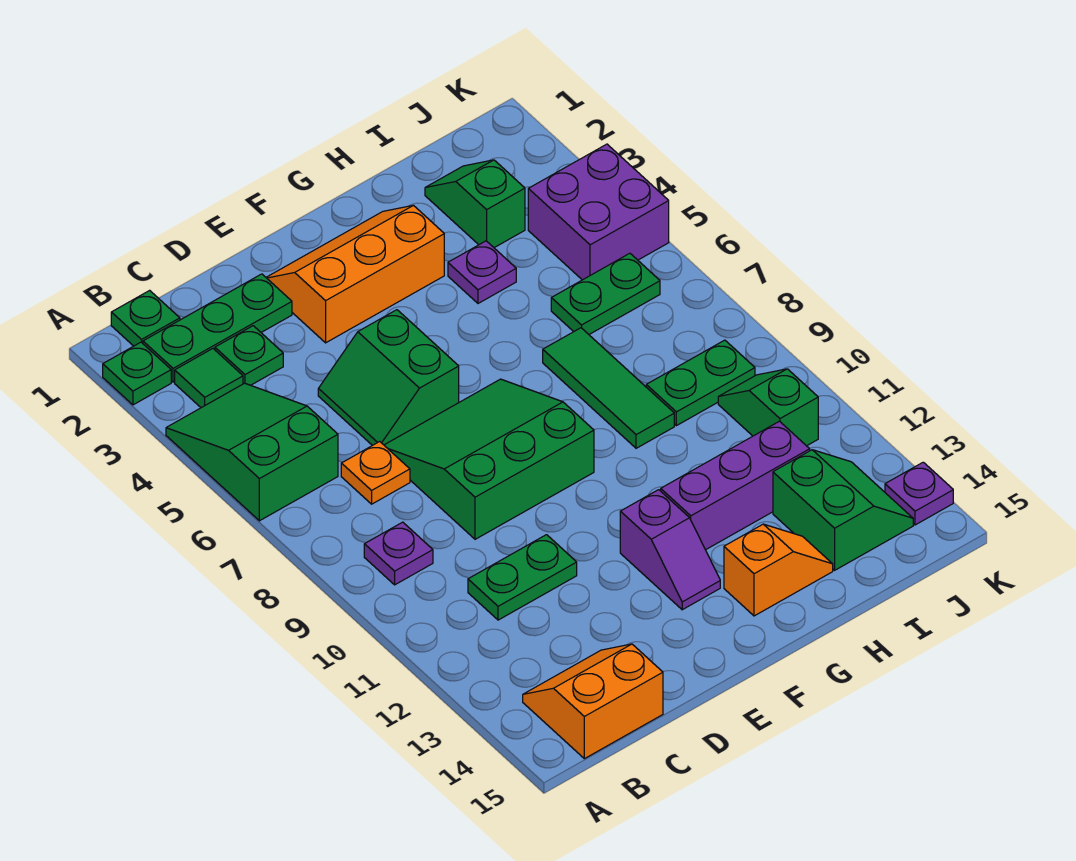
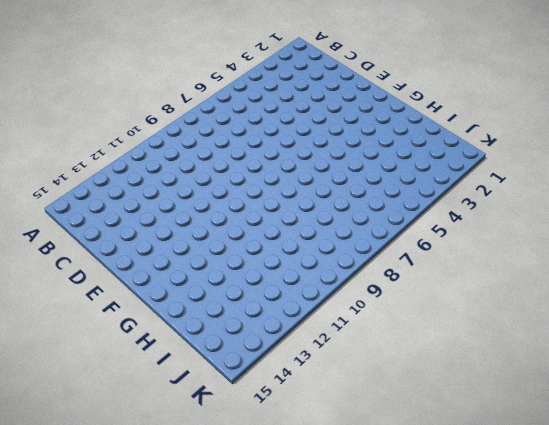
none -> green 1x1 plate [103,342,171,405]
none -> green 2x3 slope [166,383,338,521]
none -> green 1x1 plate [111,290,180,346]

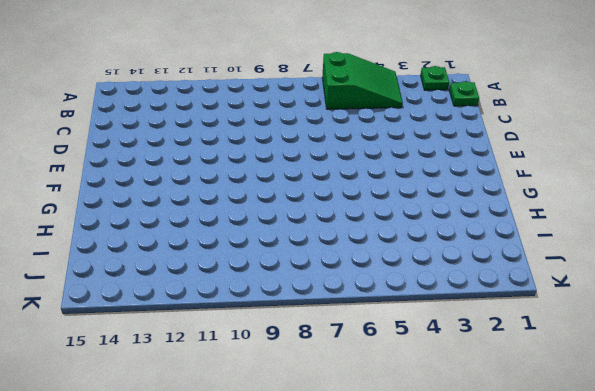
none -> green 1x3 plate [143,274,292,382]
none -> green 1x1 tile [175,349,243,408]
none -> purple 1x1 plate [364,522,433,585]

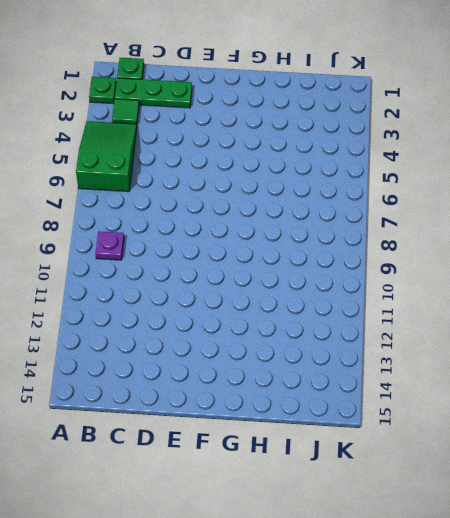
none -> orange 2x2 slope [523,644,663,759]
none -> green 1x1 plate [215,326,283,385]
none -> orange 1x1 plate [341,442,410,504]

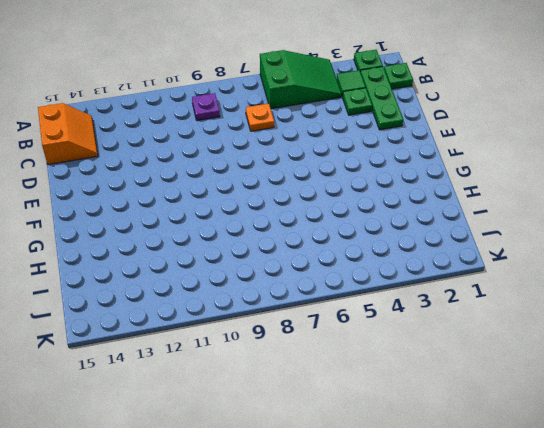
none -> green 1x2 plate [468,535,577,620]
none -> green 2x2 slope [318,310,459,446]
none -> green 3x3 slope [384,379,594,539]

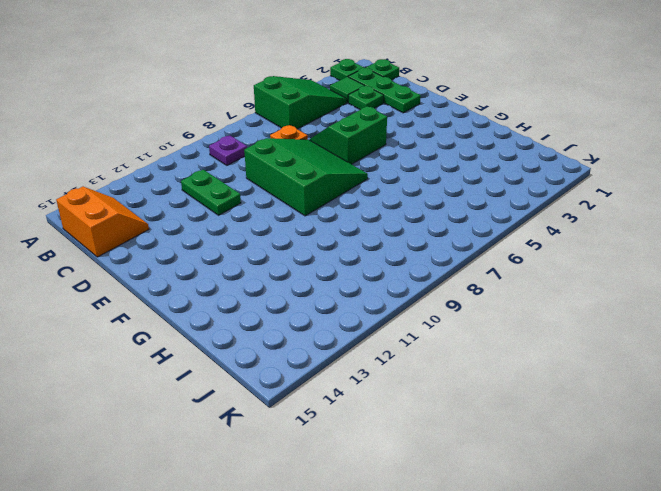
none -> orange 2x3 slope [266,205,444,343]
none -> purple 1x2 slope [620,490,720,610]
none -> purple 1x3 brick [661,421,810,550]

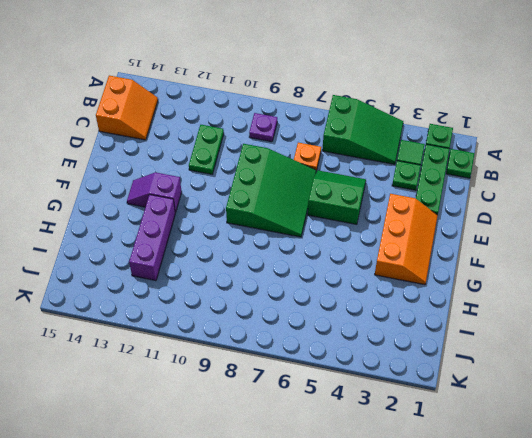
none -> orange 1x2 slope [724,524,833,616]
none -> purple 1x1 plate [448,241,516,303]
none -> green 1x3 tile [543,328,674,448]

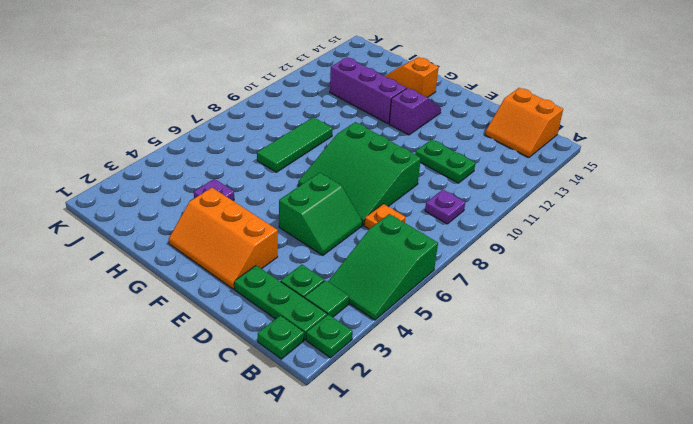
none -> green 1x2 slope [425,160,525,248]
none -> green 1x2 plate [551,253,660,334]
none -> green 1x2 plate [646,340,755,426]

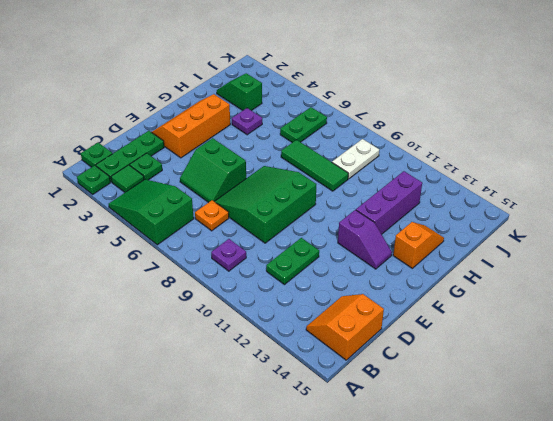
white 1x2 plate [332,139,379,179] -> green 1x2 plate [646,340,755,426]
none -> green 2x2 slope [773,450,913,570]
none -> purple 2x2 brick [528,144,669,280]
none -> green 1x2 slope [718,369,818,446]

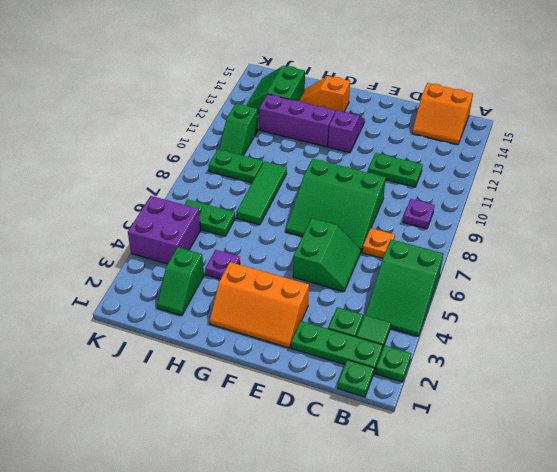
none -> purple 1x1 plate [885,462,953,525]

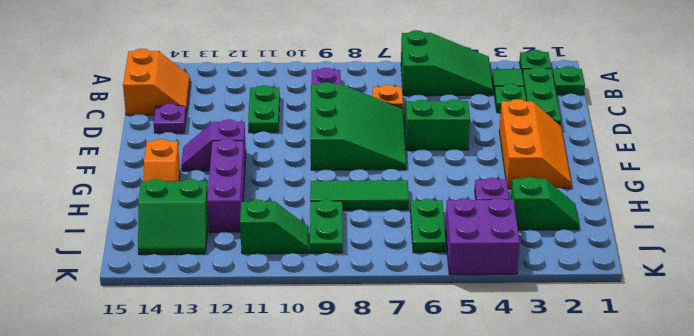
purple 1x1 plate [154,104,186,133] -> purple 1x1 plate moved to [885,462,953,525]

